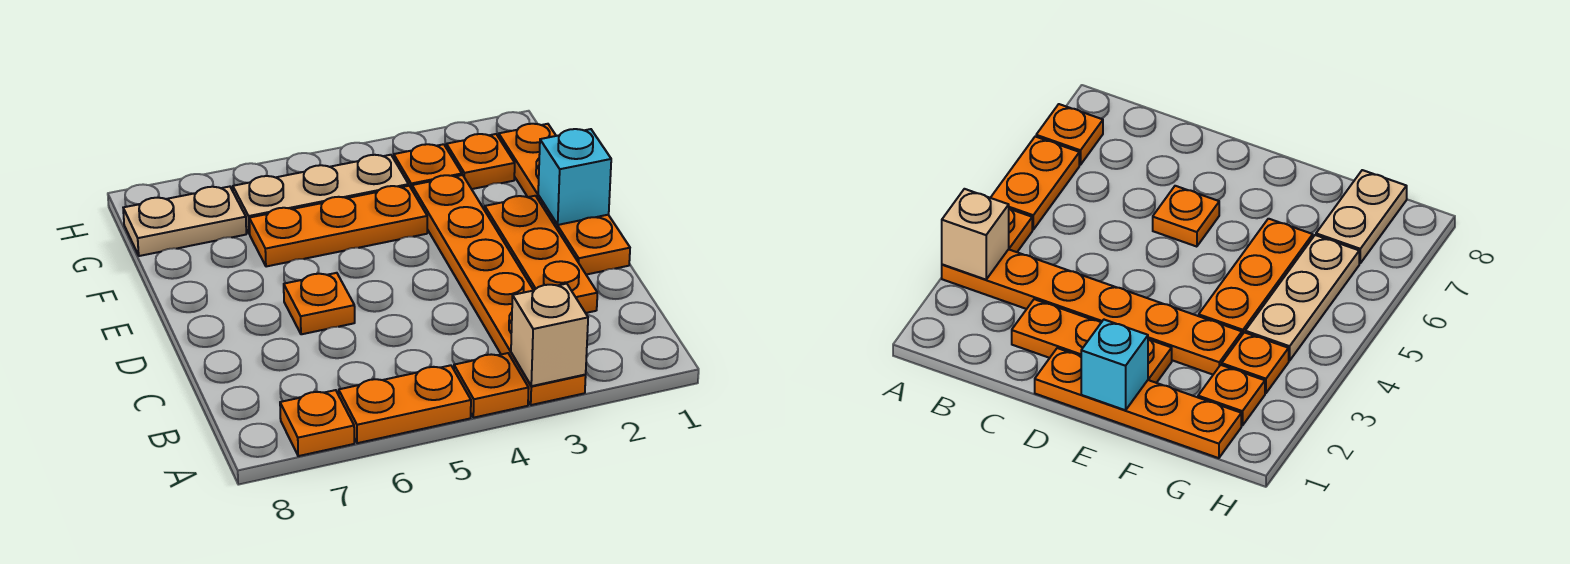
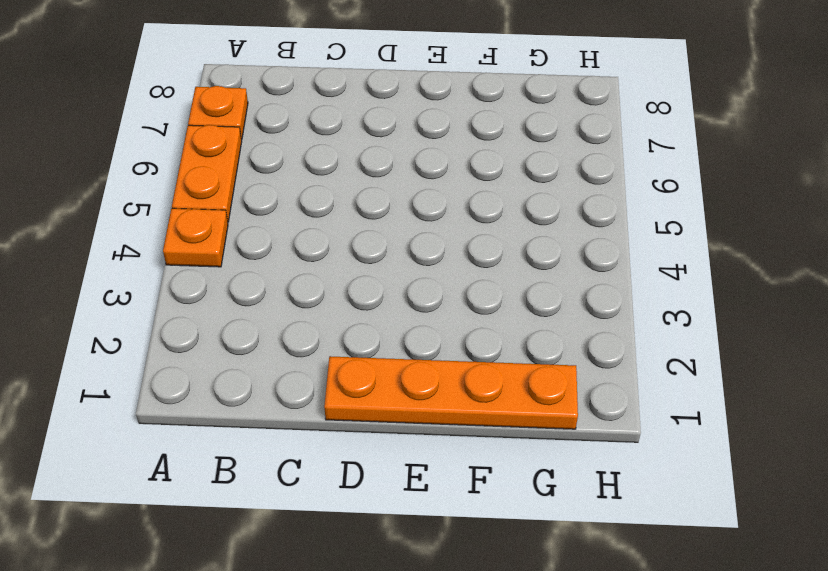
none -> orange 1x6 plate [412,175,586,405]
none -> orange 1x3 plate [485,196,597,313]
none -> orange 1x1 plate [284,273,355,334]

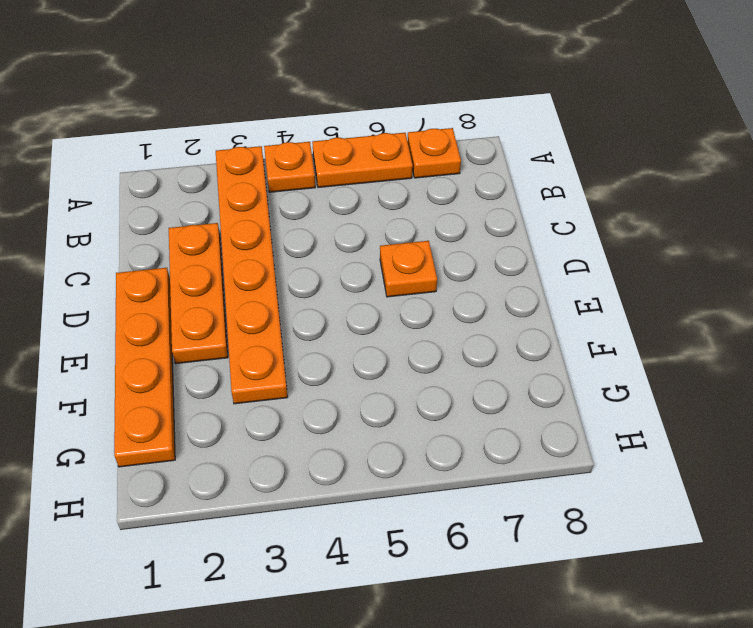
none -> orange 1x3 plate [249,186,427,267]
none -> orange 1x1 plate [446,134,515,189]
none -> orange 1x1 plate [394,144,462,189]

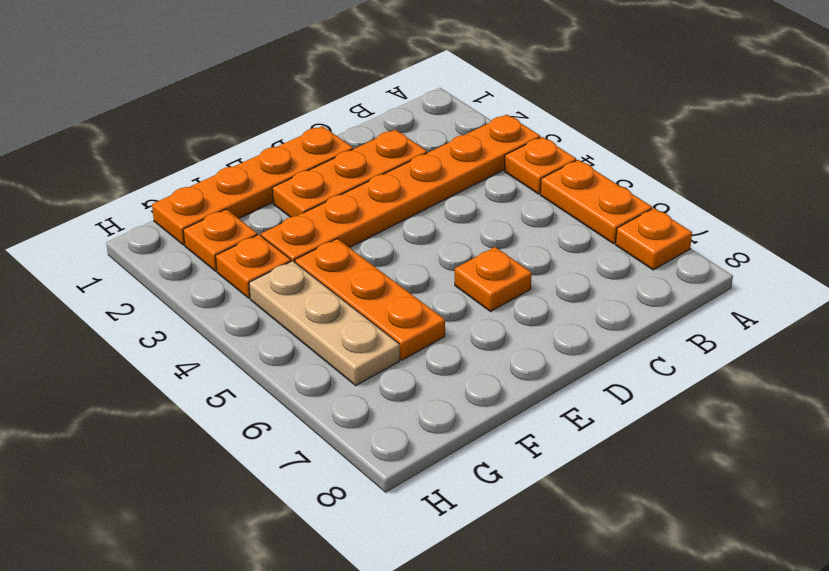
none -> tan 1x2 plate [123,187,246,256]
none -> tan 1x1 brick [511,284,588,386]
none -> cyan 1x1 brick [538,129,611,225]

